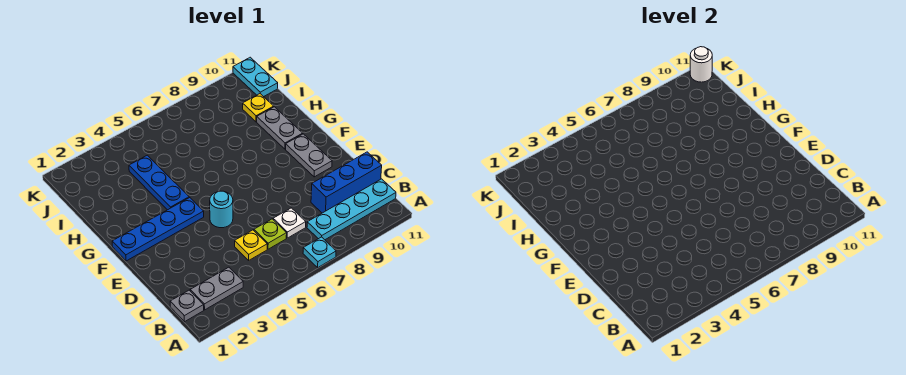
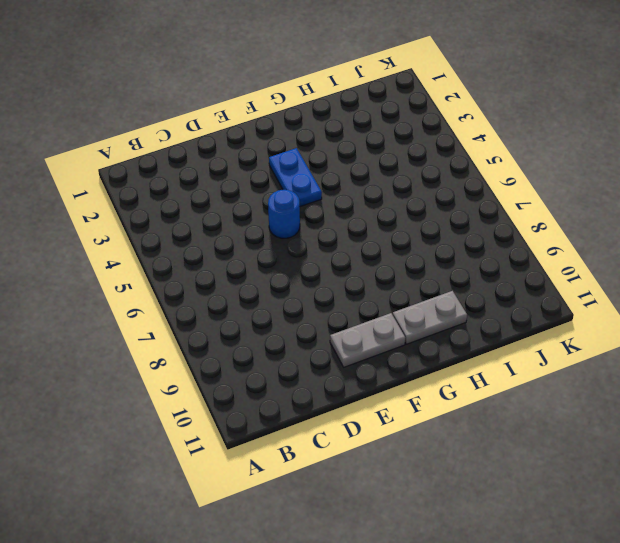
blue 1x1 round brick [268,190,300,238] -> cyan 1x1 round brick [210,191,233,228]
blue 1x2 plate [269,148,322,207] -> blue 1x4 plate [112,198,204,261]
none -> cyan 1x1 plate [303,237,336,267]
none -> grey 1x1 plate [170,290,204,322]
none -> grey 1x2 plate [190,267,243,310]

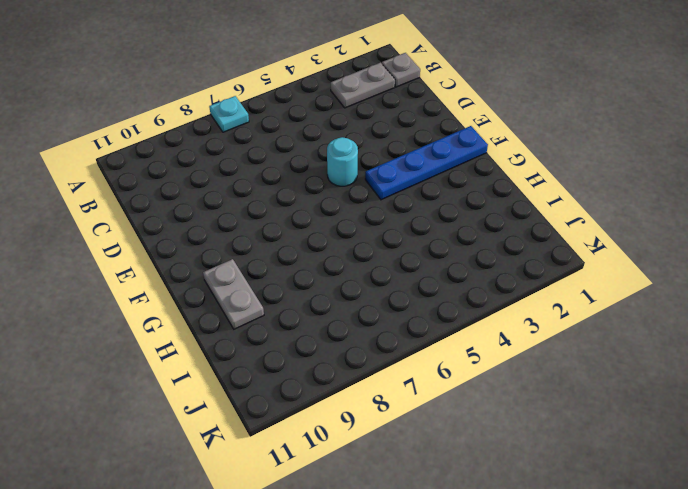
none -> cyan 1x4 plate [307,179,396,240]
none -> yellow 1x1 plate [235,230,267,260]
none -> lime 1x1 plate [254,219,287,249]

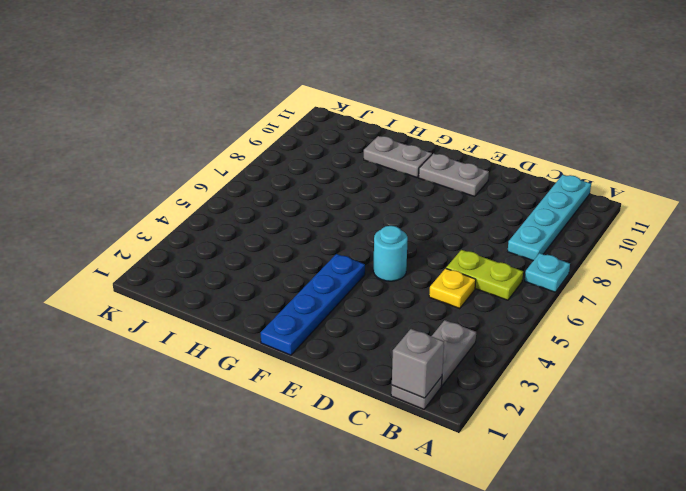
grey 1x1 brick [392,329,444,398] -> none
lime 1x2 plate [446,250,523,300] -> lime 1x1 plate [254,219,287,249]
none -> white 1x1 plate [273,208,306,238]
none -> blue 1x3 brick [311,152,382,213]
none -> blue 1x3 plate [129,155,189,210]

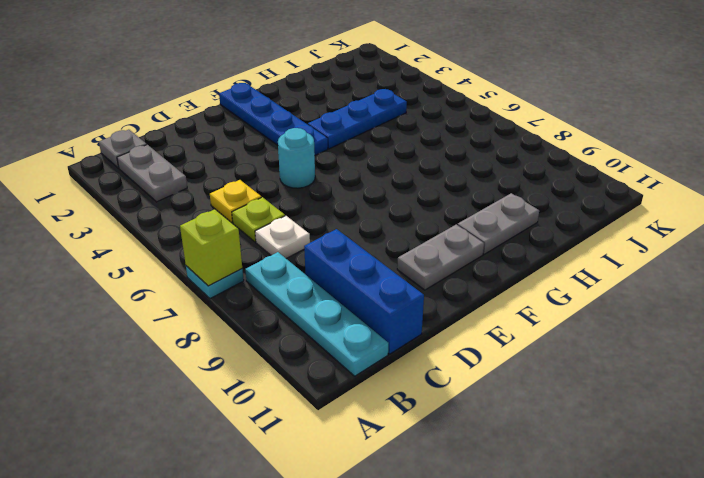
lime 1x1 brick [180,209,242,286] -> none
none -> yellow 1x1 plate [243,94,274,122]
none -> cyan 1x2 plate [233,57,278,97]
none -> white 1x1 round brick [690,47,712,82]

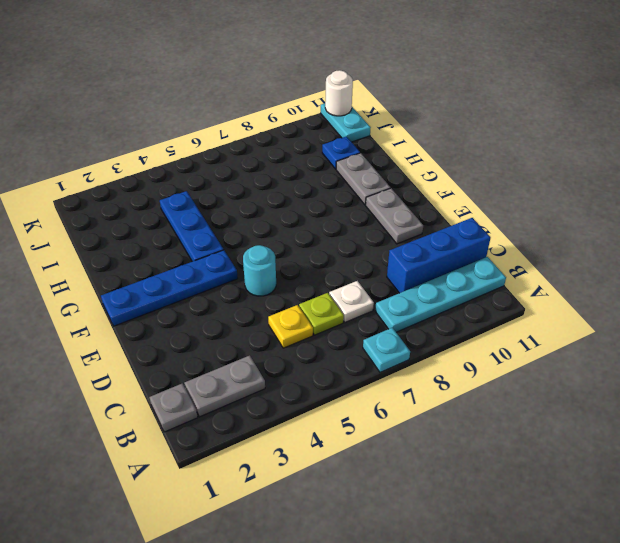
blue 1x1 plate [322,136,360,169] -> yellow 1x1 plate [243,94,274,122]

